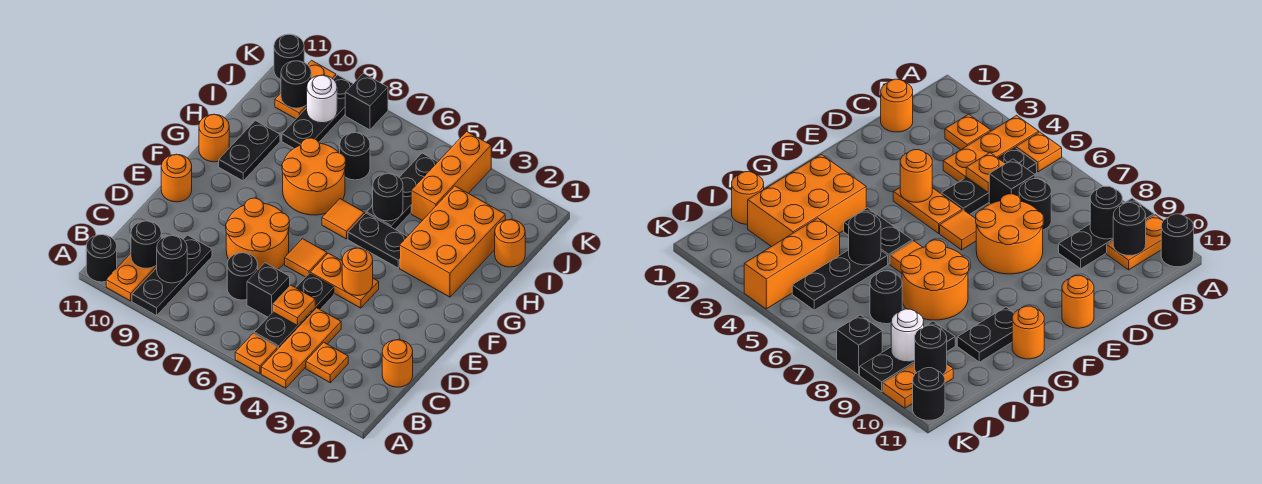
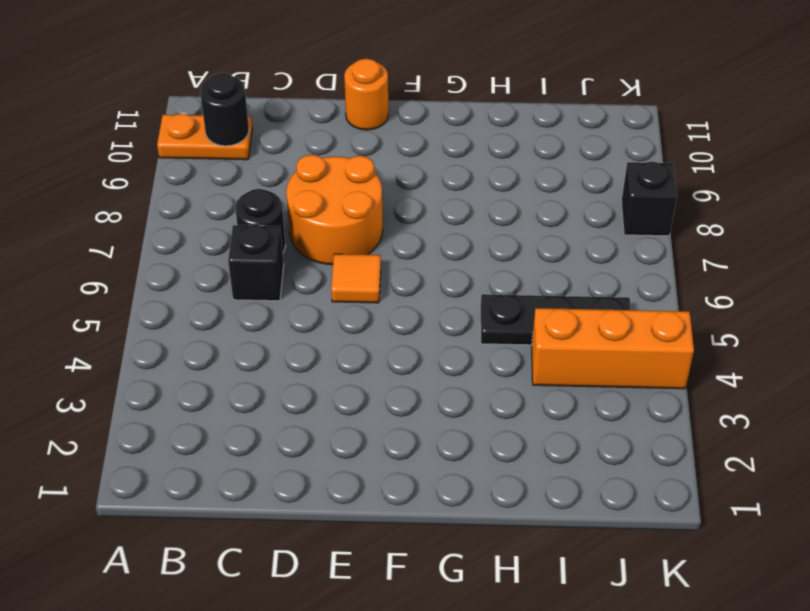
none -> orange 1x3 plate [261,308,341,388]
none -> orange 1x1 plate [235,333,278,374]
none -> black 1x3 plate [132,235,212,316]
none -> black 1x1 round brick [86,235,117,282]

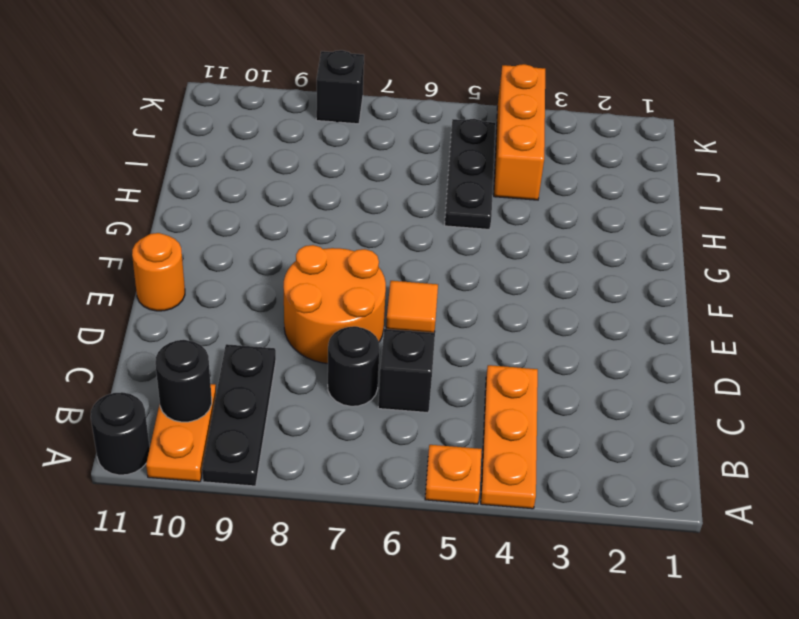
none -> orange 1x1 plate [306,342,348,383]
none -> black 1x3 plate [254,273,334,348]
none -> orange 1x1 round brick [382,340,413,387]
none -> orange 1x2 plate [310,253,379,308]

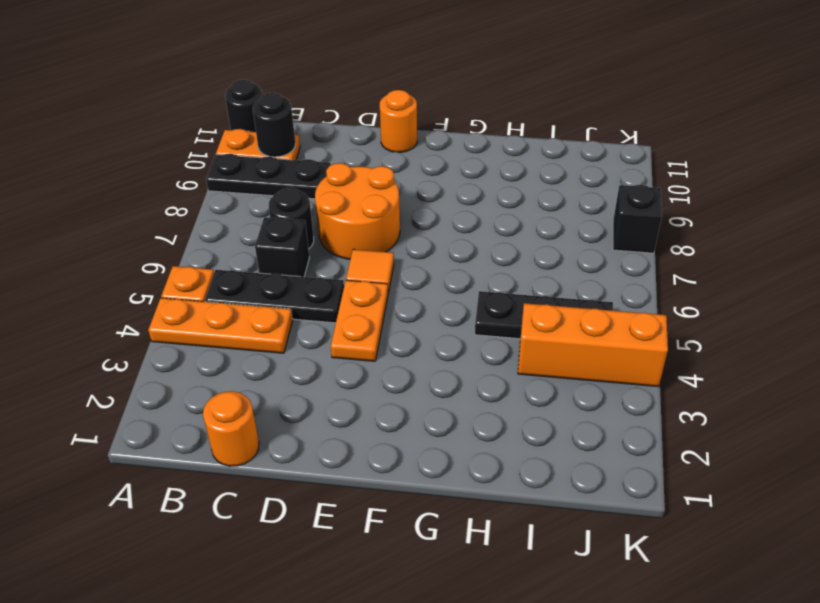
none -> orange 1x1 plate [306,342,348,383]
none -> orange 2x3 brick [400,186,505,297]
none -> black 1x2 plate [348,213,408,268]
none -> orange 1x1 tile [322,199,365,239]

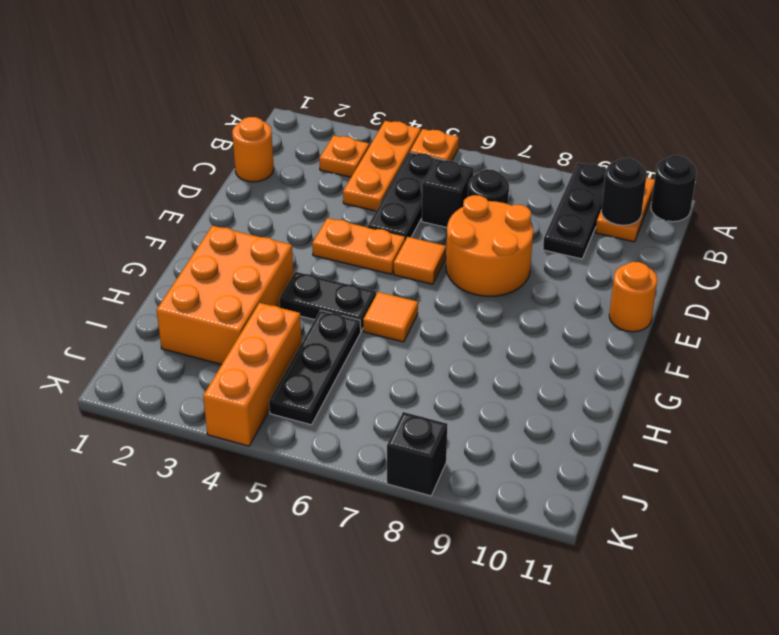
none -> orange 2x2 round brick [282,138,346,215]
none -> black 1x2 plate [219,120,280,181]
none -> orange 1x1 round brick [199,114,229,162]
none -> orange 1x1 round brick [495,220,525,267]

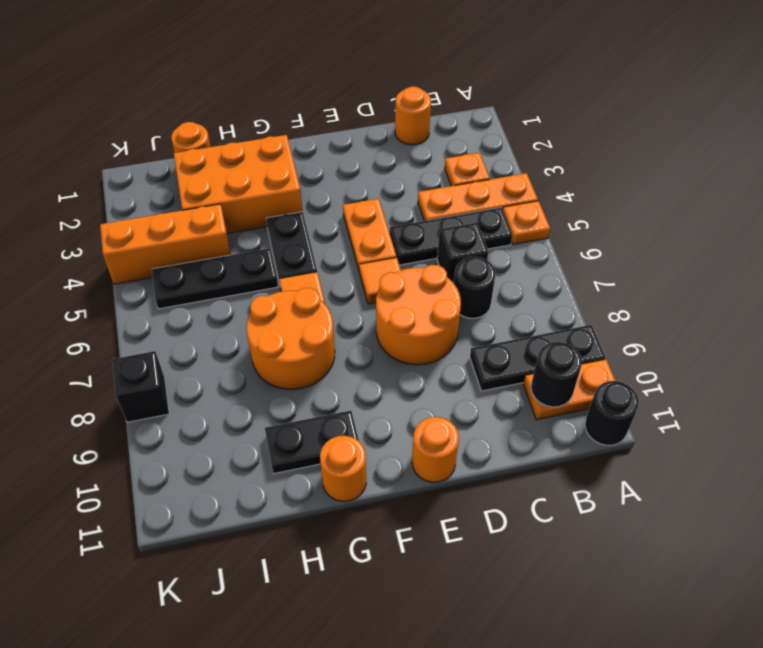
none -> black 1x1 round brick [340,133,370,180]
none -> black 1x3 plate [282,75,353,148]
none -> orange 1x2 plate [275,60,336,119]
none -> black 1x1 round brick [274,34,304,80]

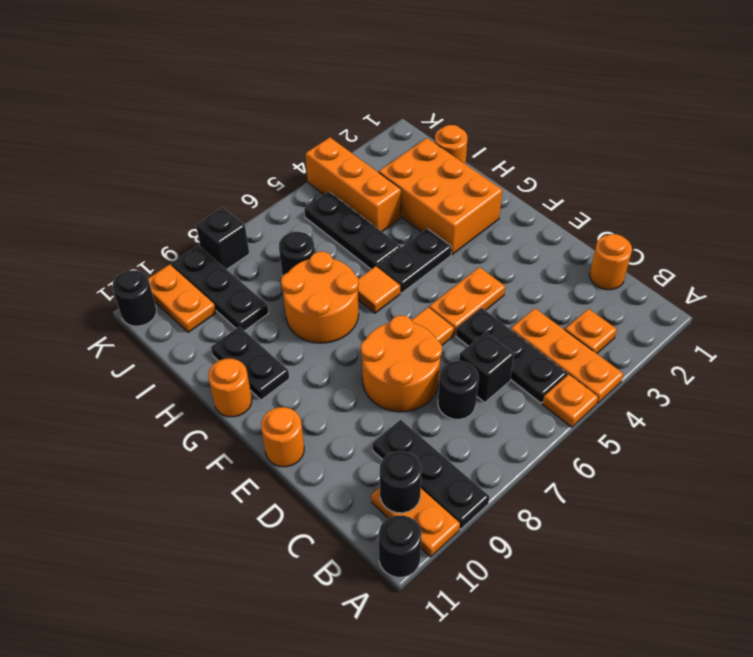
none -> black 1x1 round brick [157,236,187,283]
none -> orange 1x1 plate [273,285,315,326]
none -> orange 1x1 round brick [342,248,373,296]
none -> black 1x1 round brick [373,173,403,221]

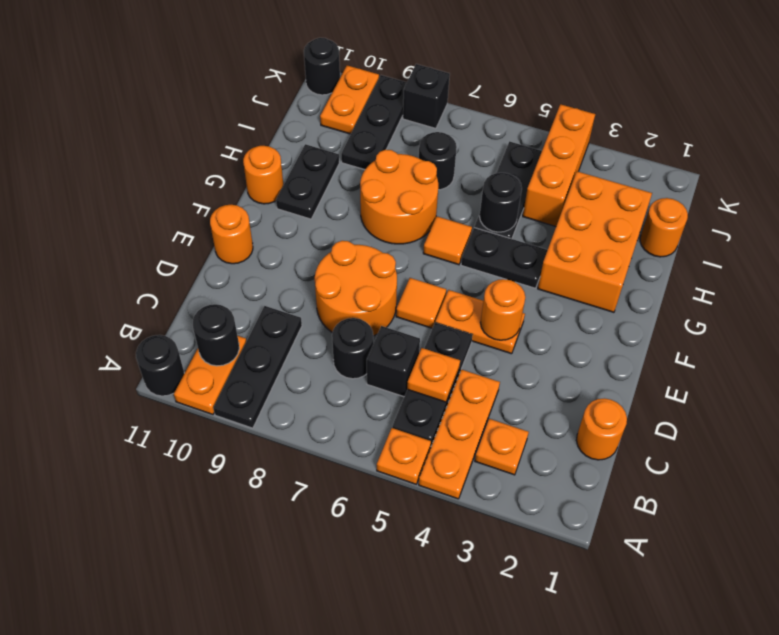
none -> black 1x1 round brick [157,236,187,283]
none -> white 1x1 round brick [307,75,337,123]
none -> black 1x1 round brick [281,61,311,108]

